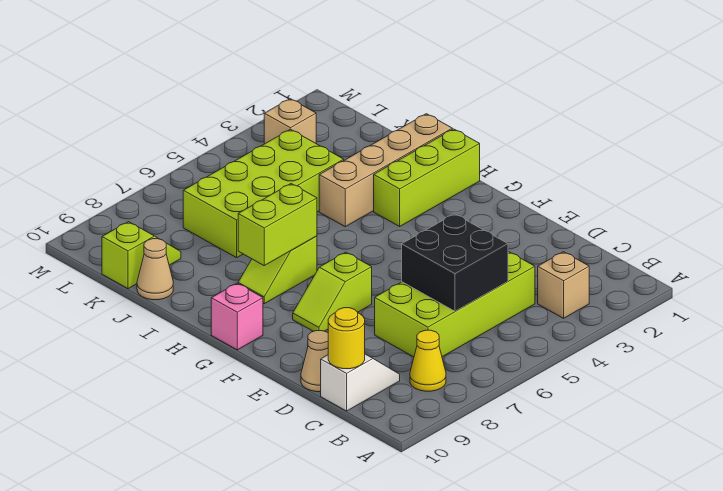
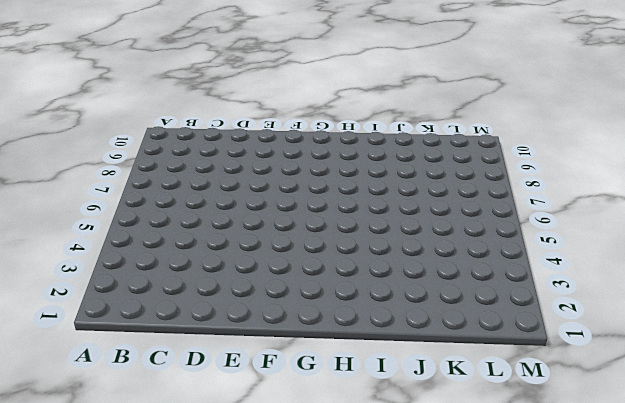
none -> tan 1x1 brick [538,252,589,318]
none -> yellow 1x1 cone [410,330,446,391]
none -> lime 2x4 brick [375,251,535,357]

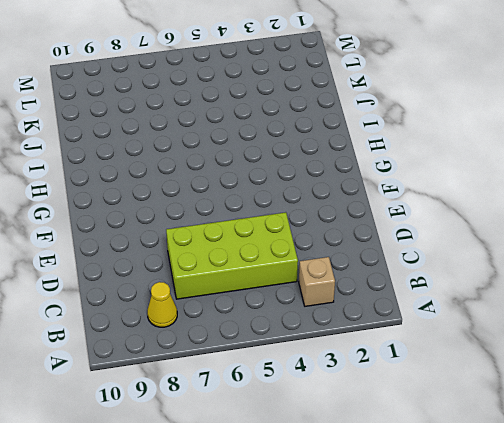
none -> white 1x2 slope [321,354,400,411]
none -> tan 1x1 cone [301,331,328,392]
none -> lime 1x2 slope [293,252,372,331]

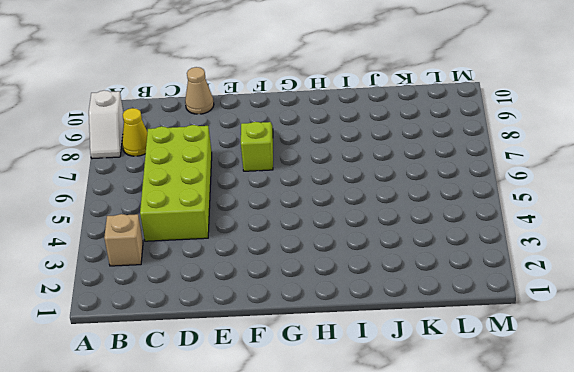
white 1x2 slope [89,90,124,159] -> white 1x2 slope moved to [321,354,400,411]
none -> pink 1x1 brick [211,283,263,350]
none -> lime 1x3 brick [374,129,480,226]
none -> lime 1x2 slope [238,236,317,304]

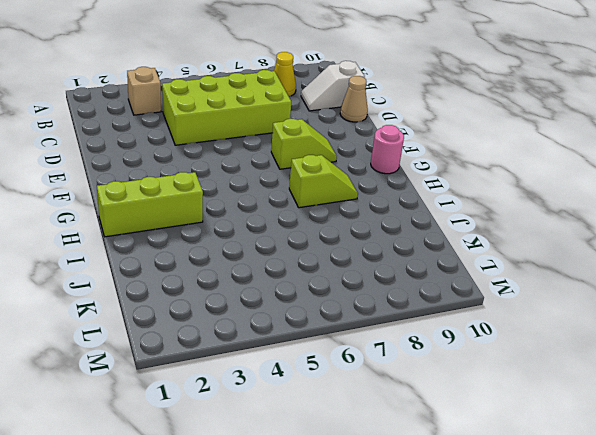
pink 1x1 round brick [371,125,404,174] -> pink 1x1 brick [211,283,263,350]
none -> tan 1x4 brick [319,114,452,227]
none -> lime 2x4 brick [183,129,344,258]
none -> tan 1x1 cone [137,239,173,300]

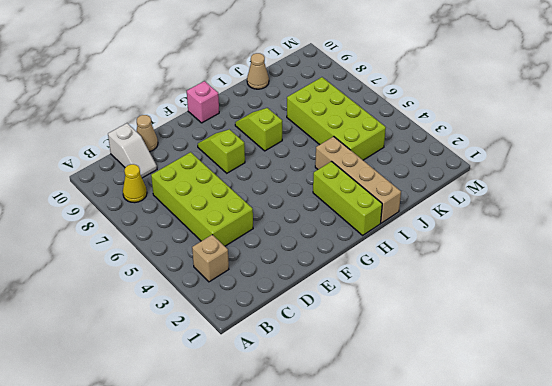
none -> lime 1x2 slope [102,222,181,289]
none -> tan 1x1 brick [264,99,316,144]
none -> black 2x2 brick [402,214,508,311]

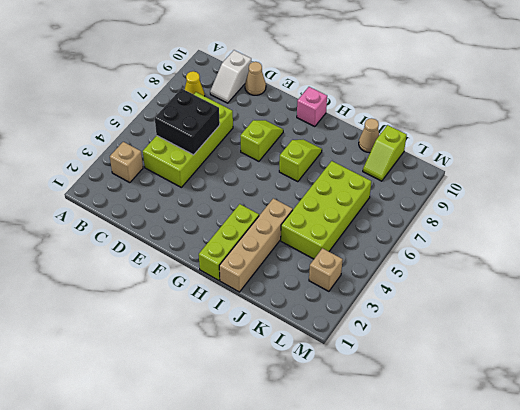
none -> yellow 1x1 round brick [328,308,365,369]
none -> lime 1x2 brick [238,184,317,265]

